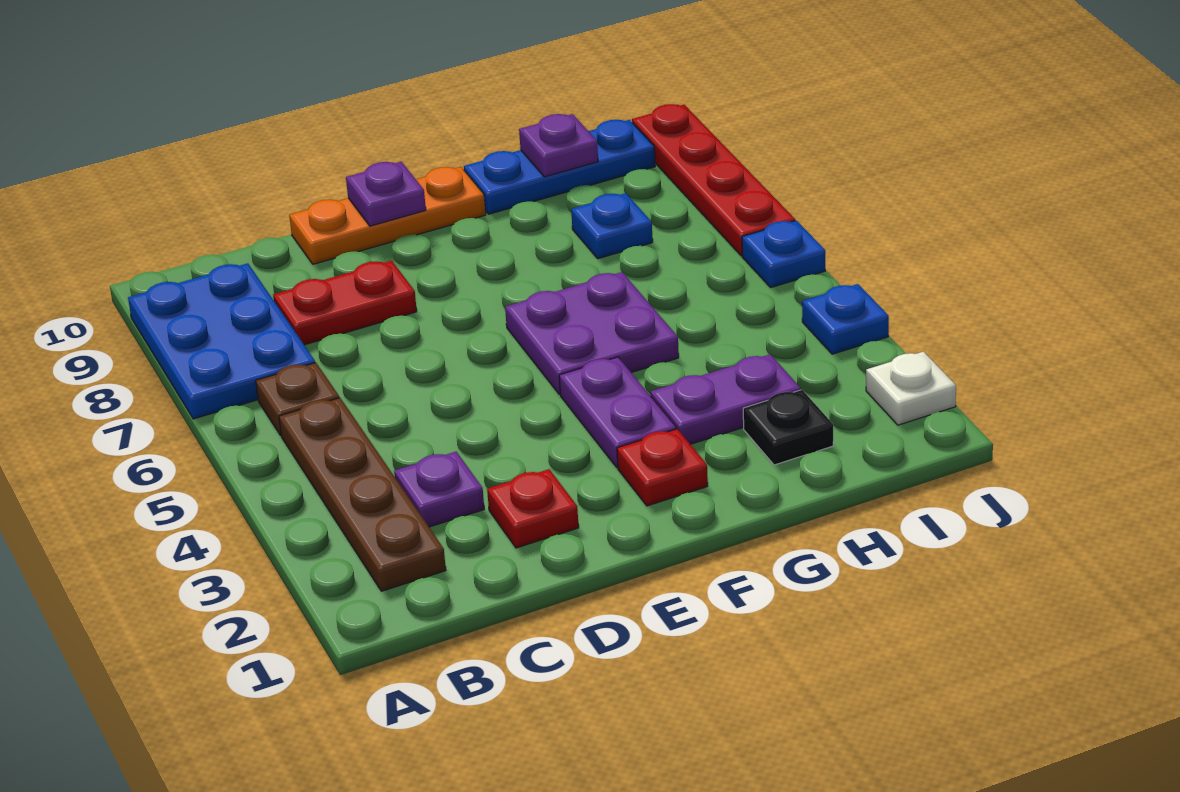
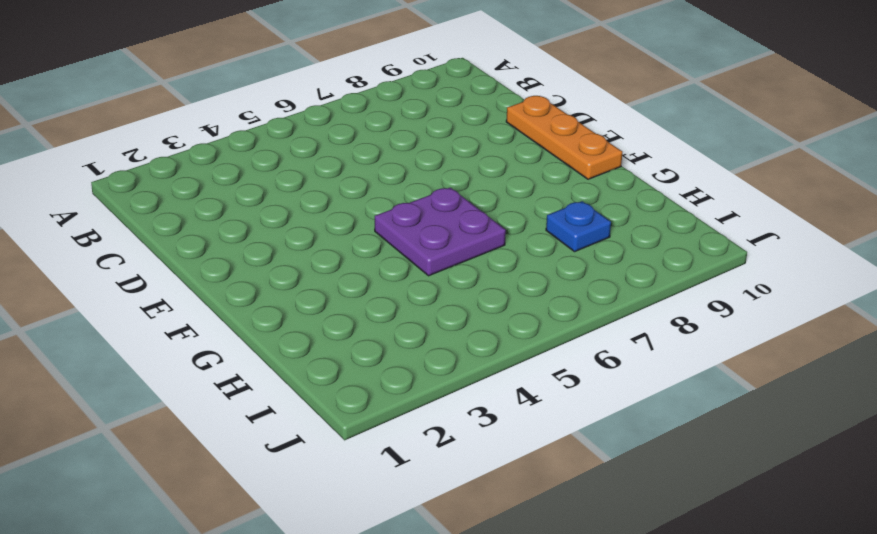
none -> blue 2x3 plate [128,263,315,419]
none -> brown 1x4 plate [279,398,446,591]
none -> brown 1x1 plate [256,363,339,435]

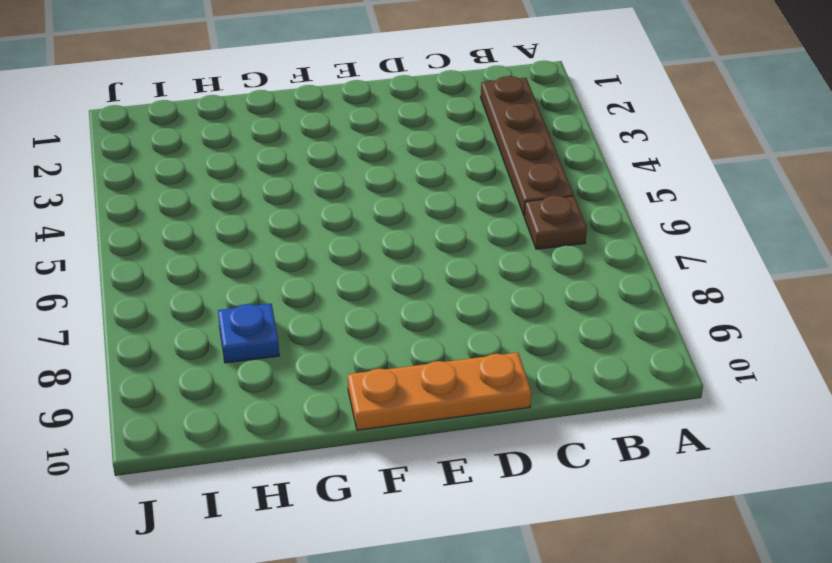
none -> blue 2x3 plate [128,263,315,419]
none -> purple 1x1 plate [394,452,484,527]
none -> red 1x2 plate [273,261,417,345]

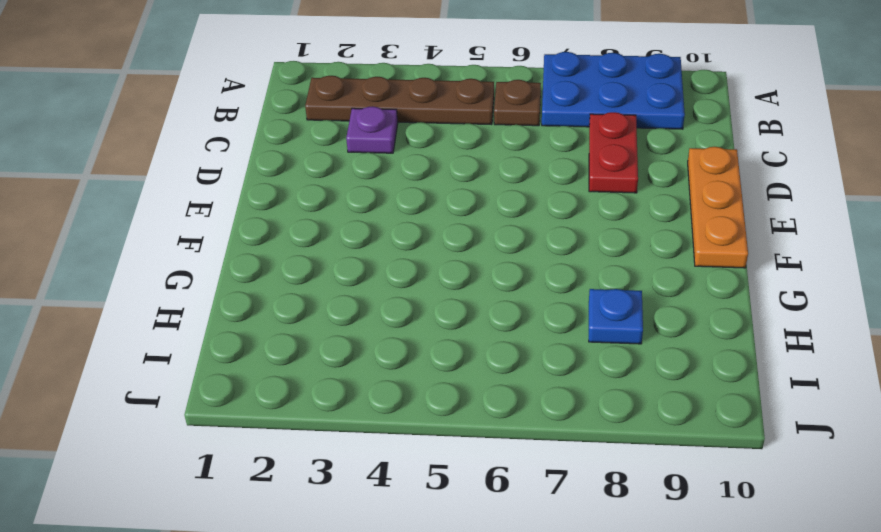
none -> red 1x1 plate [487,469,579,548]
none -> red 1x1 plate [617,429,708,506]
none -> purple 1x2 plate [559,357,676,467]

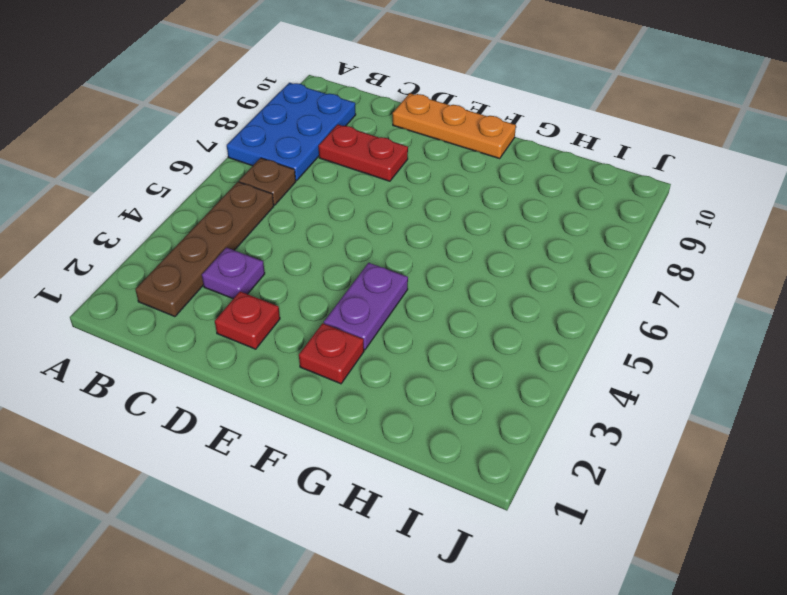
none -> purple 2x2 plate [505,272,679,394]
none -> purple 1x2 plate [650,354,801,444]
none -> blue 1x3 plate [464,120,655,214]

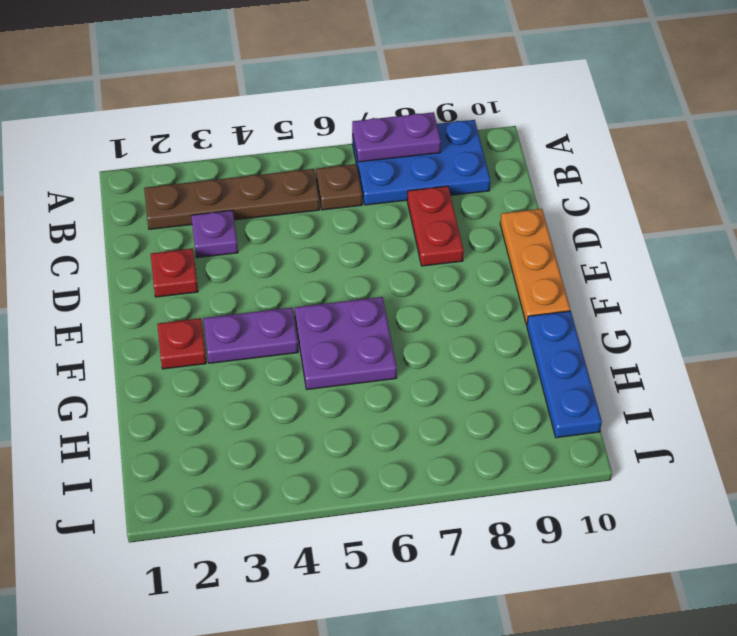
purple 1x2 plate [352,112,441,162] -> purple 1x2 plate turned to [650,354,801,444]
none -> black 1x1 plate [743,390,833,465]
none -> blue 1x1 plate [571,193,653,259]
none -> white 1x1 plate [866,352,956,425]

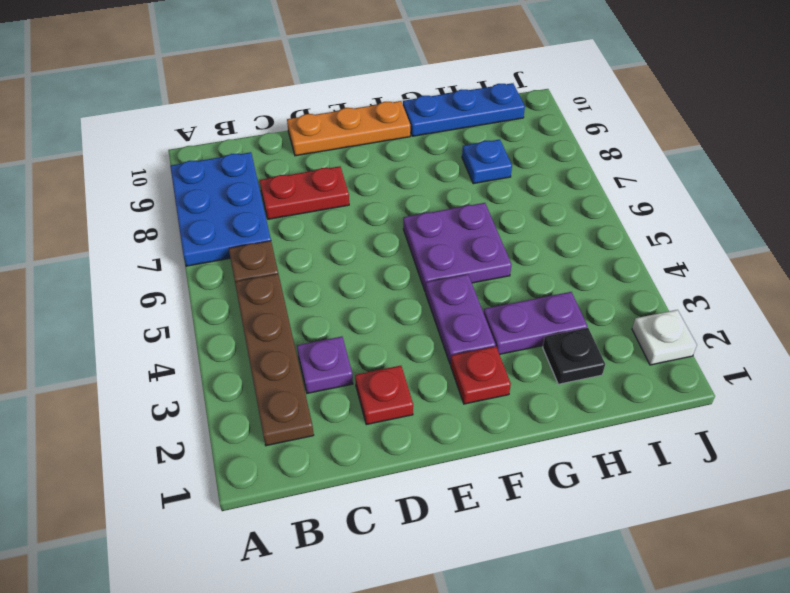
none -> blue 1x1 plate [802,284,889,354]
none -> blue 1x1 plate [742,221,825,288]
none -> red 1x4 plate [632,104,795,256]

